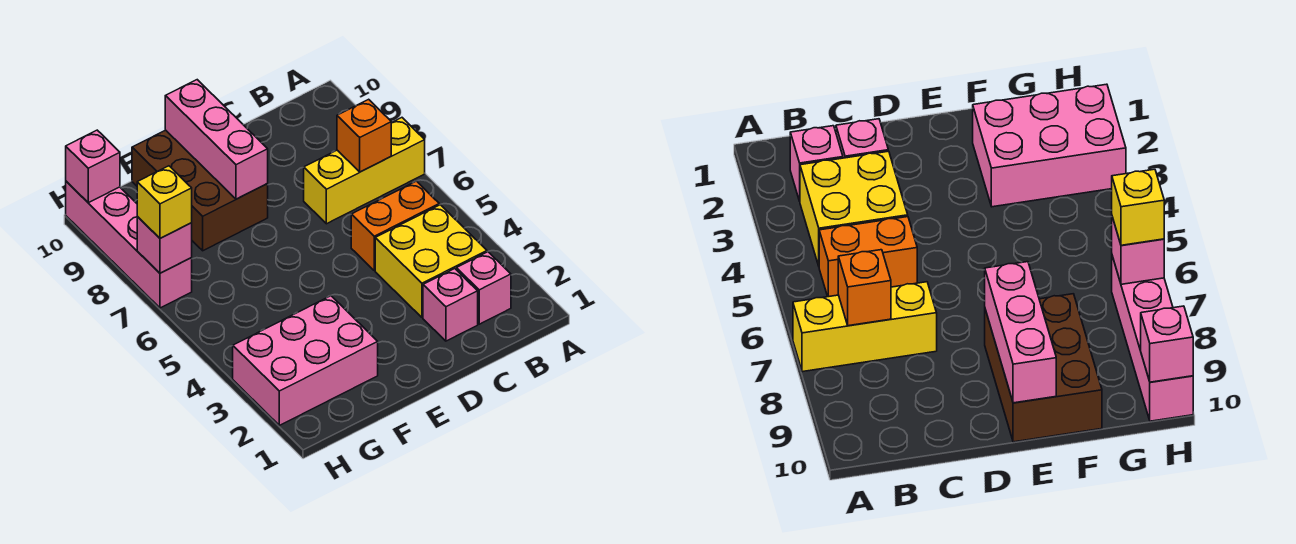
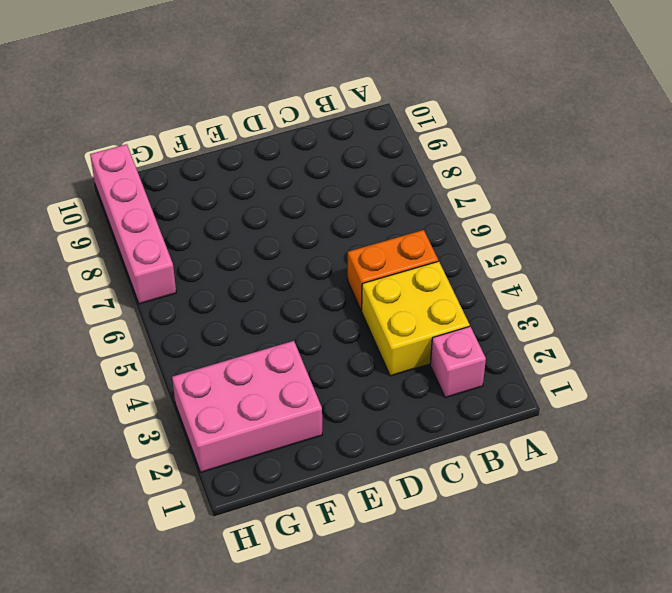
none -> yellow 1x3 brick [304,118,425,224]
none -> pink 1x1 brick [423,269,478,341]
none -> brown 2x3 brick [132,130,268,251]

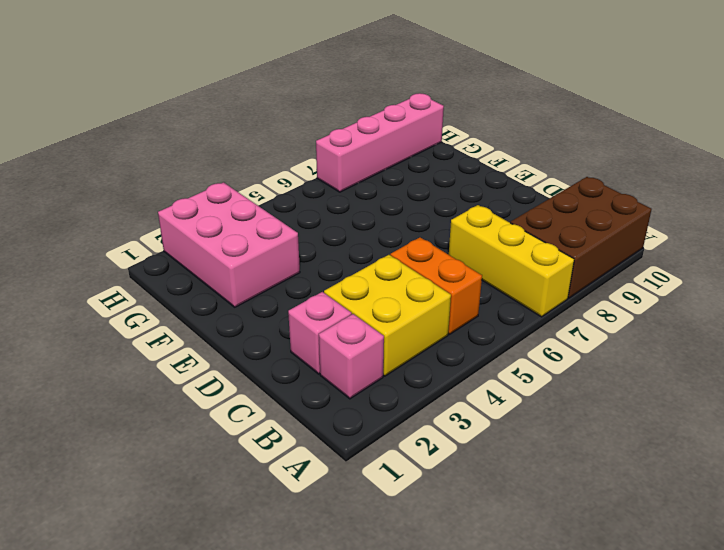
brown 2x3 brick [510,177,652,298] -> brown 2x3 brick moved to [132,130,268,251]
none -> orange 1x1 brick [337,99,391,172]
none -> pink 1x3 brick [165,80,268,199]
none -> pink 1x1 brick [137,217,192,273]

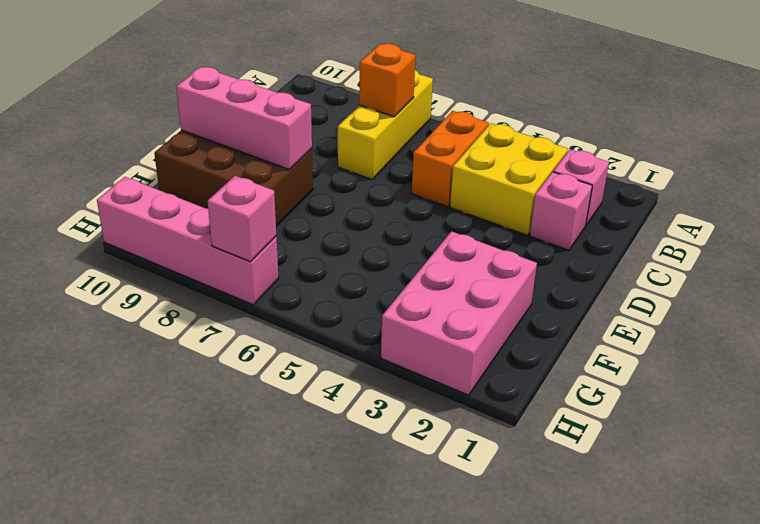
none -> pink 1x1 brick [66,130,120,203]
none -> yellow 1x1 brick [137,166,192,238]

